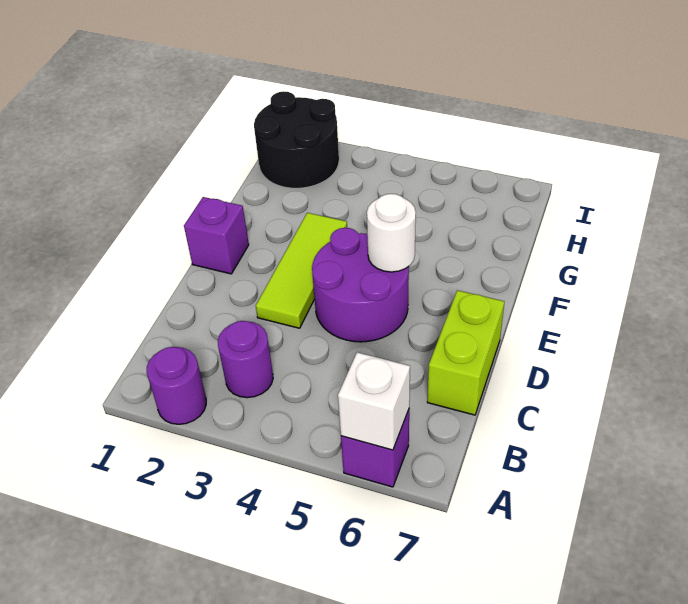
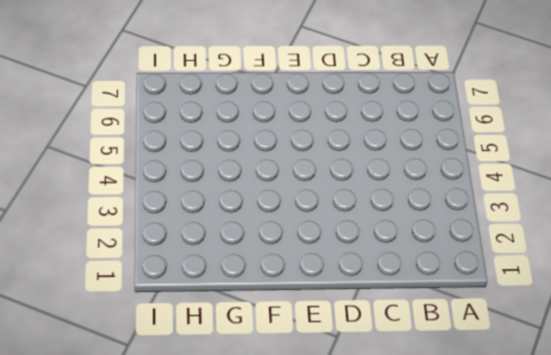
none -> purple 1x1 round brick [147,347,206,424]
none -> purple 1x1 brick [341,410,409,487]

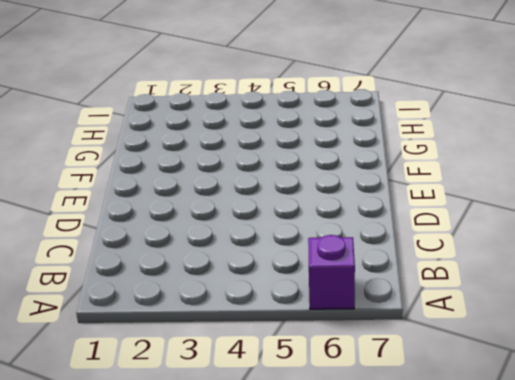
none -> purple 1x1 round brick [147,347,206,424]
none -> purple 1x1 round brick [218,321,273,398]

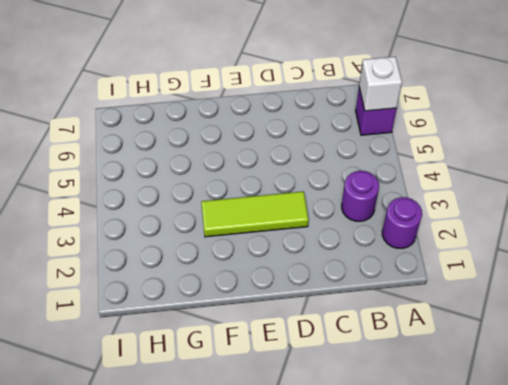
none -> lime 1x2 brick [427,290,505,415]
none -> purple 2x2 round brick [312,228,409,342]

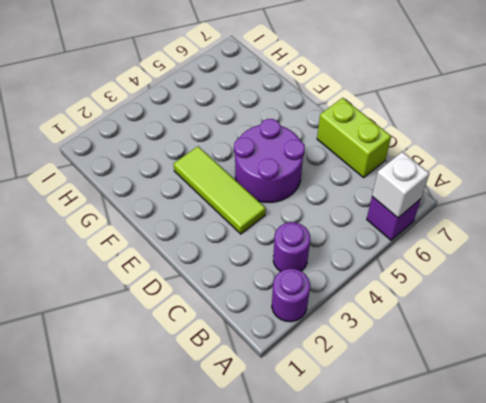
none -> purple 1x1 brick [184,197,249,274]
none -> black 2x2 round brick [254,91,339,188]

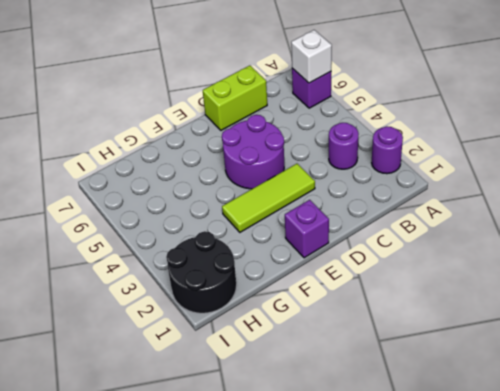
none -> white 1x1 round brick [367,194,416,272]

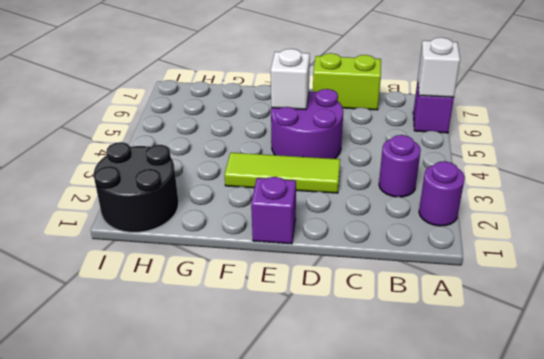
white 1x1 brick [271,49,310,110] -> white 1x1 round brick [367,194,416,272]

